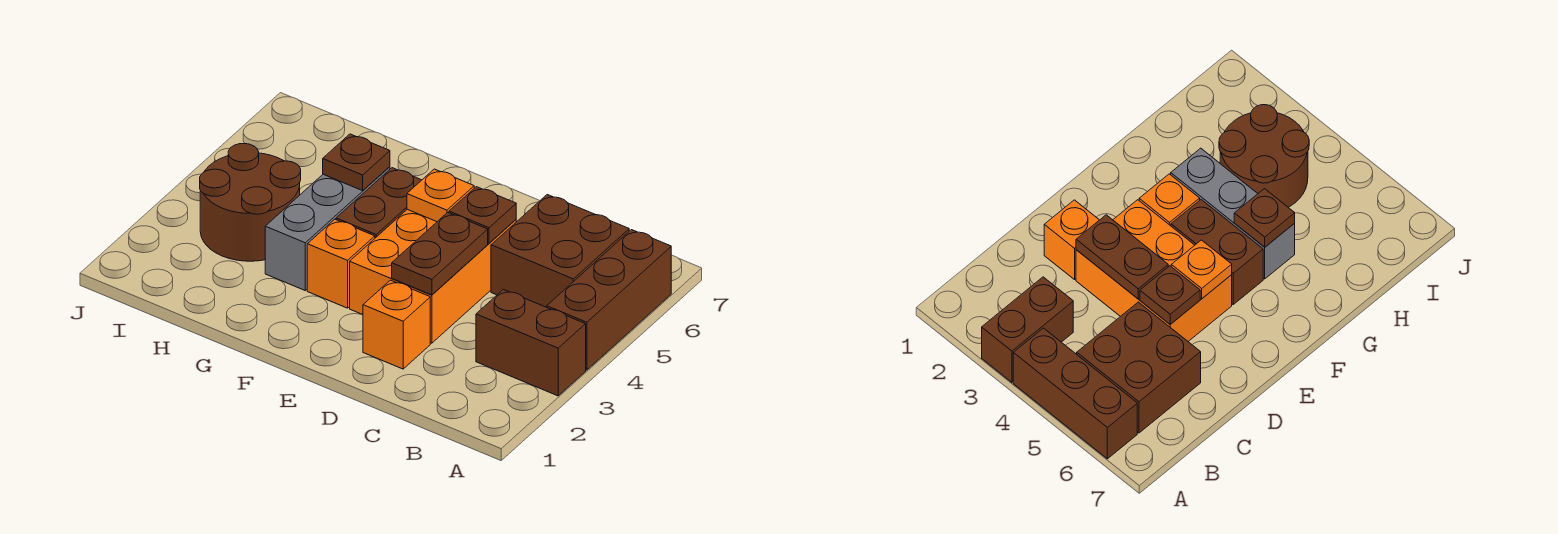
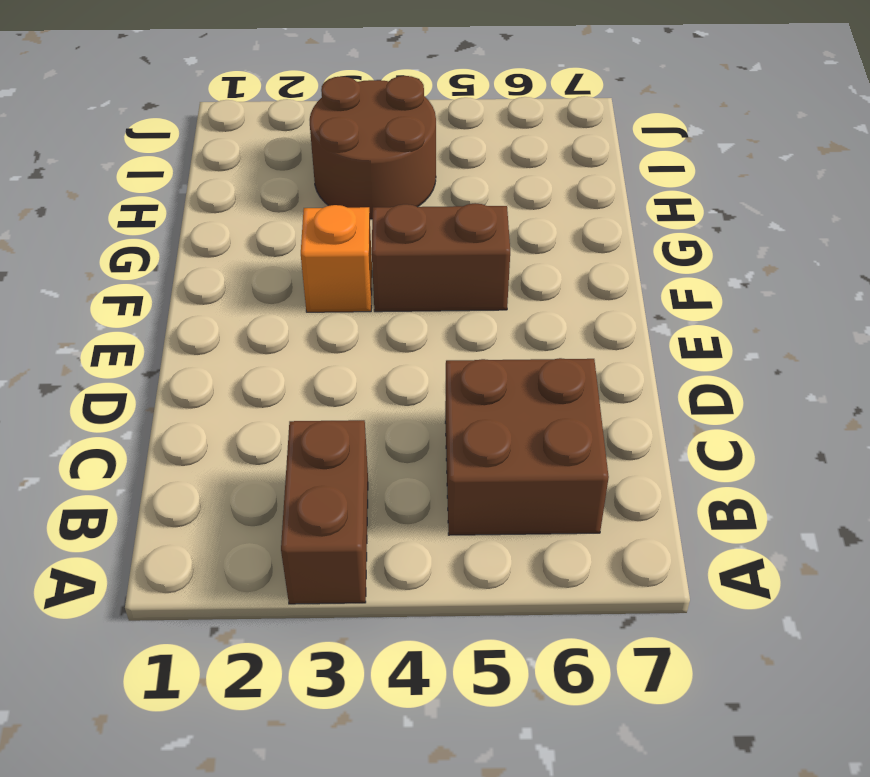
none -> brown 1x3 brick [547,230,671,370]
none -> orange 1x1 brick [363,280,430,369]
none -> orange 2x3 brick [350,209,516,343]

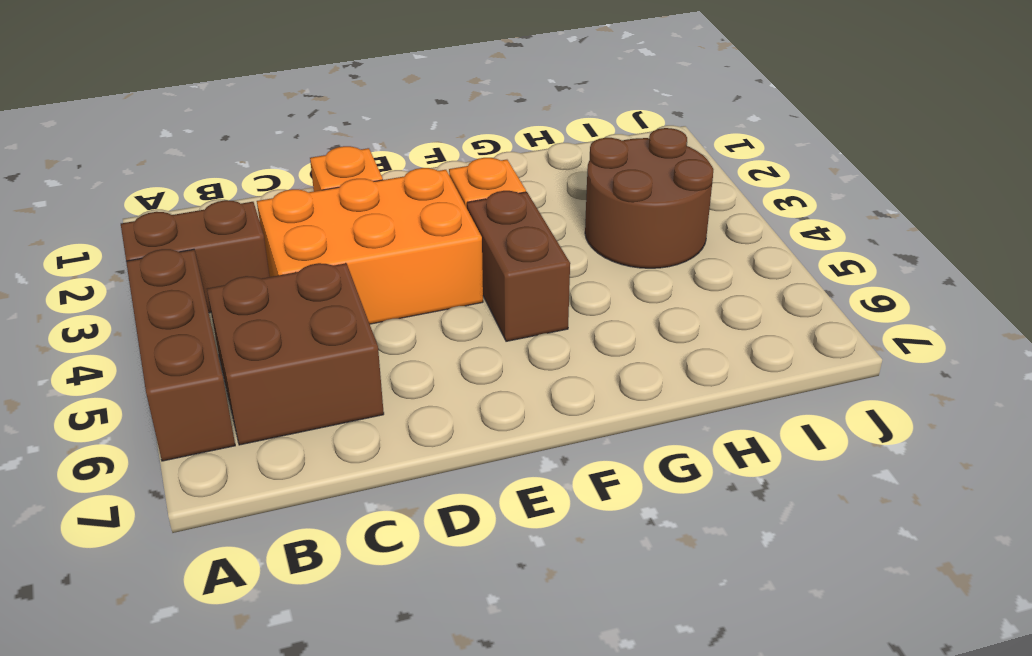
orange 2x3 brick [257,168,483,324] -> orange 2x3 brick turned to [350,209,516,343]
none -> grey 1x3 brick [265,167,390,290]
none -> brown 1x2 plate [392,212,488,295]
none -> brown 1x1 plate [449,187,516,243]

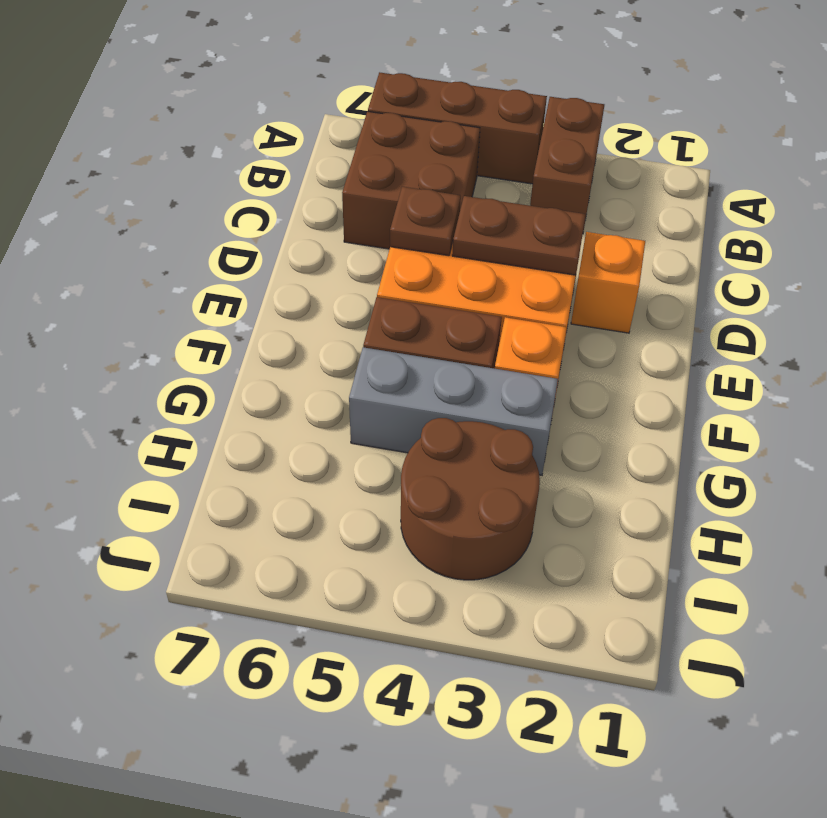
none -> orange 1x1 plate [407,169,474,222]
none -> brown 1x1 plate [323,134,390,191]

